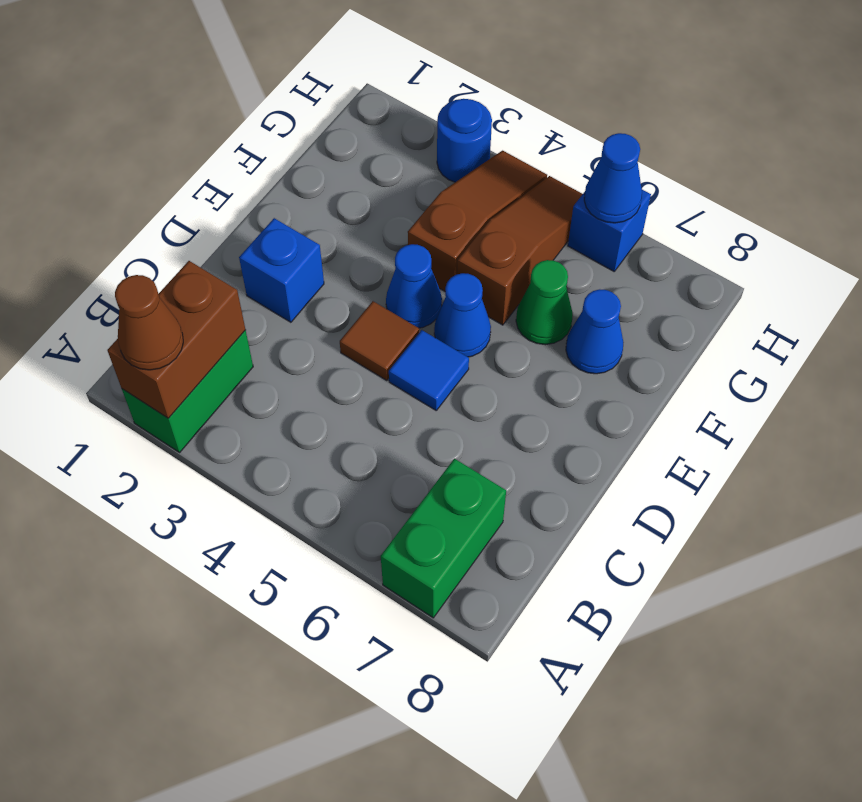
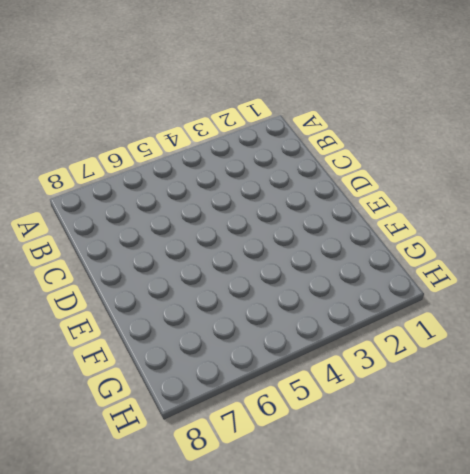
none -> green 1x2 brick [122,330,253,452]
none -> green 1x2 brick [381,459,506,618]
none -> blue 1x1 brick [239,218,324,322]

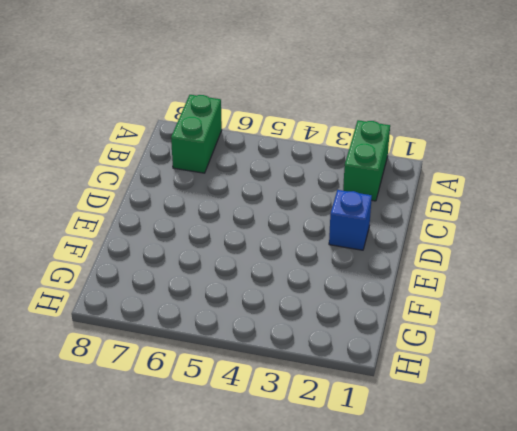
none -> brown 1x1 tile [340,301,419,381]
none -> blue 1x1 tile [389,330,469,410]
none -> blue 1x1 cone [386,244,442,328]

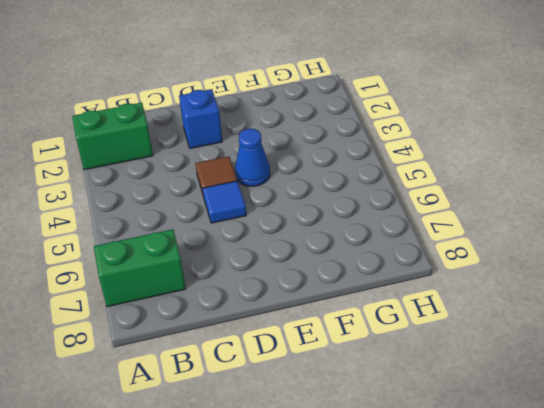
none -> blue 1x1 cone [434,273,491,357]
none -> brown 1x3 slope [408,151,547,291]
none -> brown 1x3 slope [457,176,582,325]

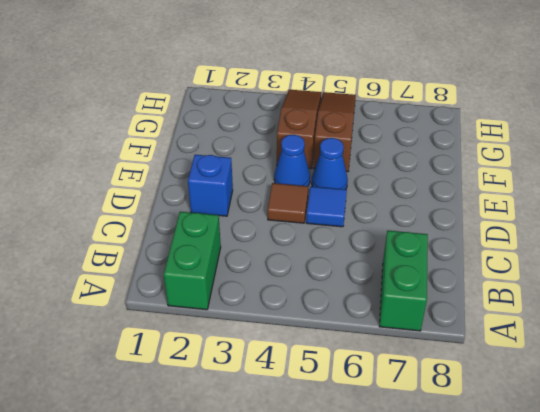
none -> green 1x1 cone [516,260,573,345]
none -> blue 1x1 cone [566,289,623,374]
none -> blue 1x1 round brick [437,99,492,182]

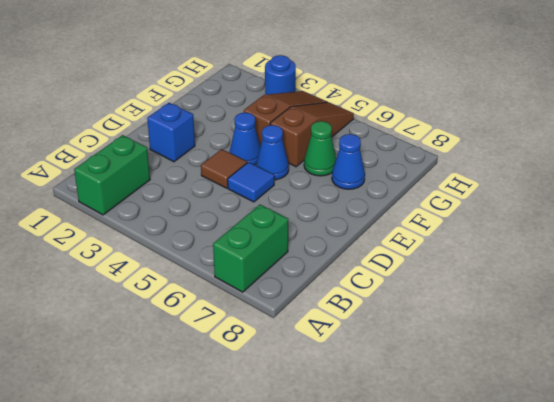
none -> blue 1x1 brick [568,190,651,271]
none -> brown 1x2 brick [108,261,246,418]
none -> blue 1x1 cone [584,133,642,223]

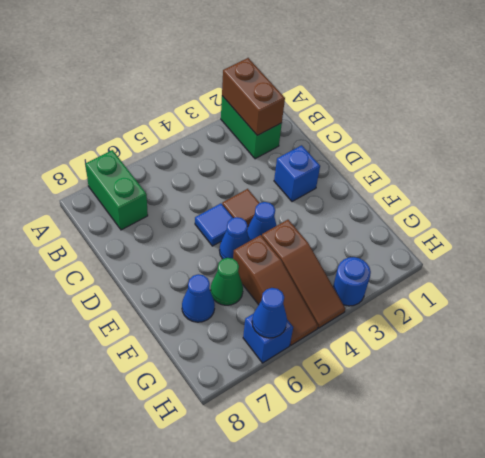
none -> brown 1x1 cone [115,275,183,370]

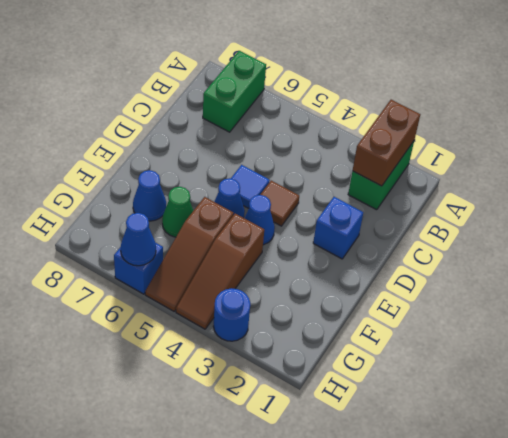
none -> brown 1x1 cone [115,275,183,370]

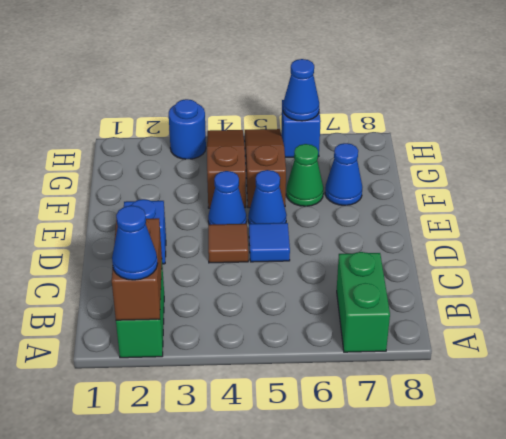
blue 1x1 cone [112,205,158,280] -> brown 1x1 cone [115,275,183,370]

